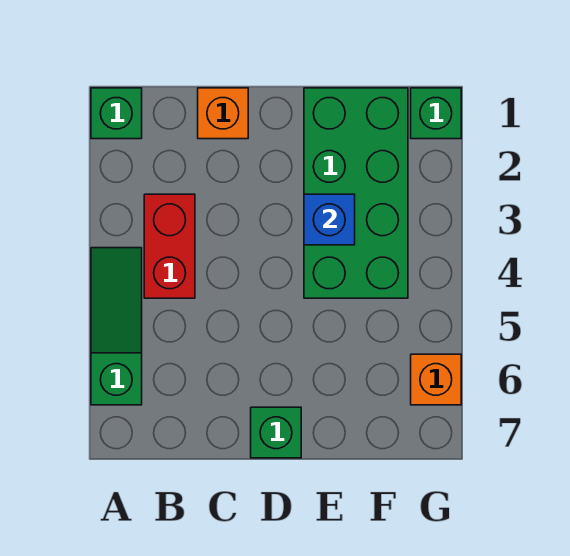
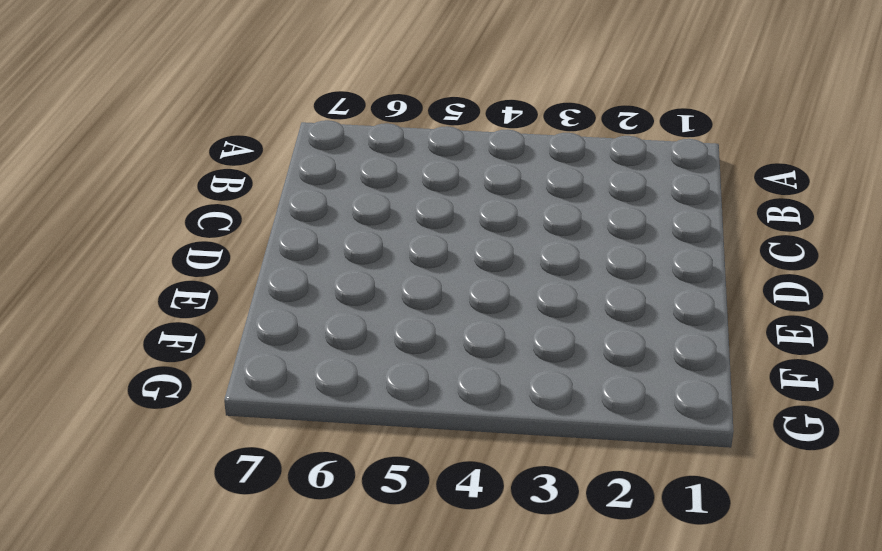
none -> green 1x1 brick [91,88,142,139]
none -> green 1x3 slope [91,248,142,405]

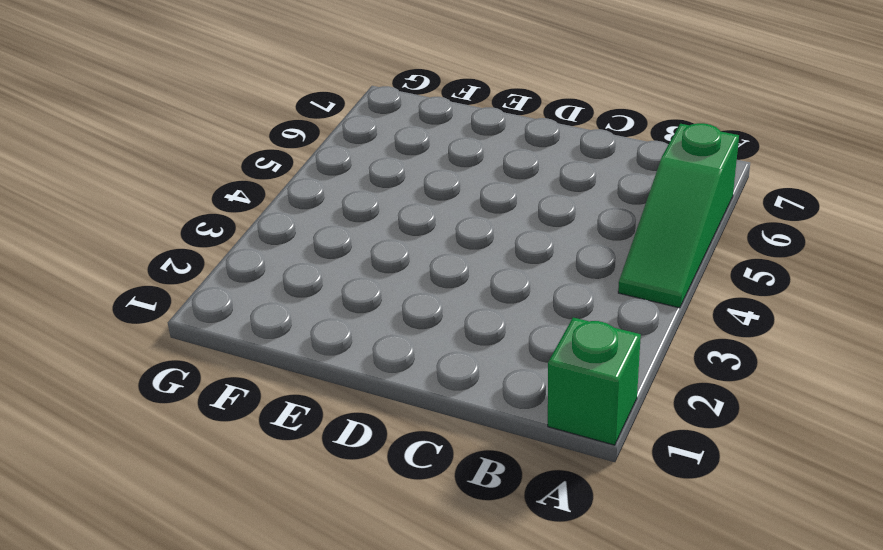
none -> red 1x2 brick [144,194,195,298]
none -> orange 1x1 brick [198,88,248,139]

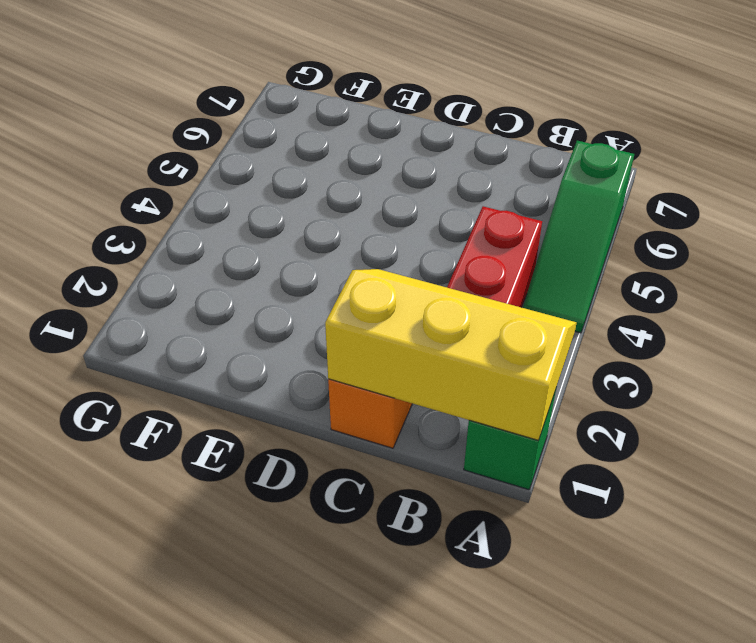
yellow 2x3 slope [325,269,576,440] -> none
none -> green 1x1 brick [251,407,301,458]
none -> green 2x4 brick [304,88,408,298]

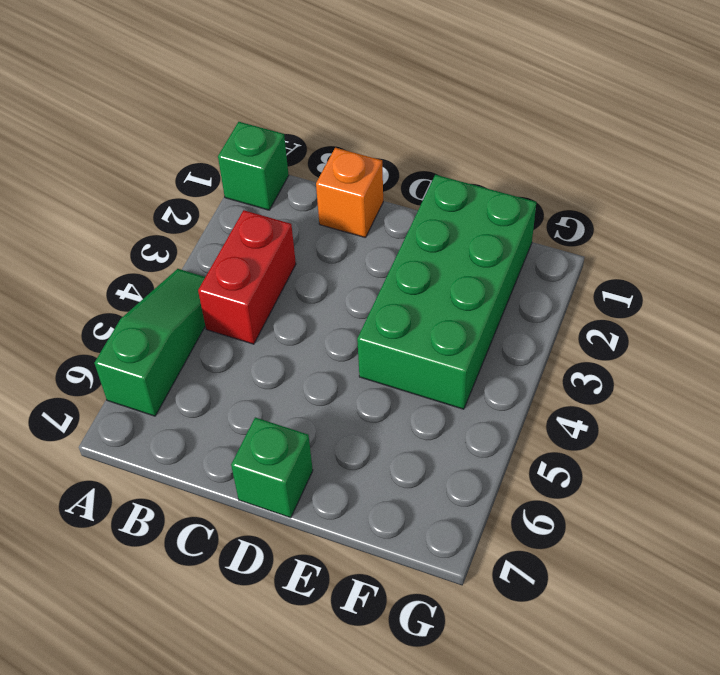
none -> green 1x1 brick [411,88,461,139]
none -> orange 1x1 brick [411,354,461,405]

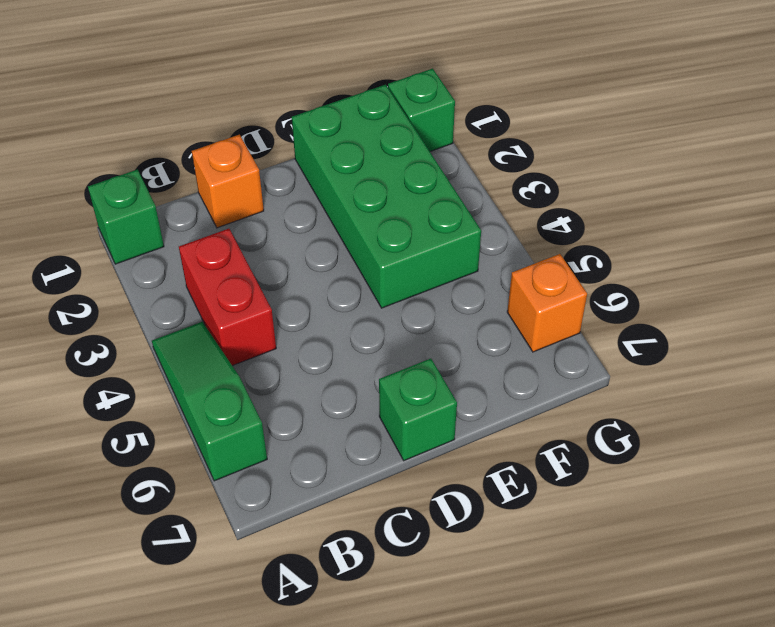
none -> blue 1x1 brick [304,194,355,245]

